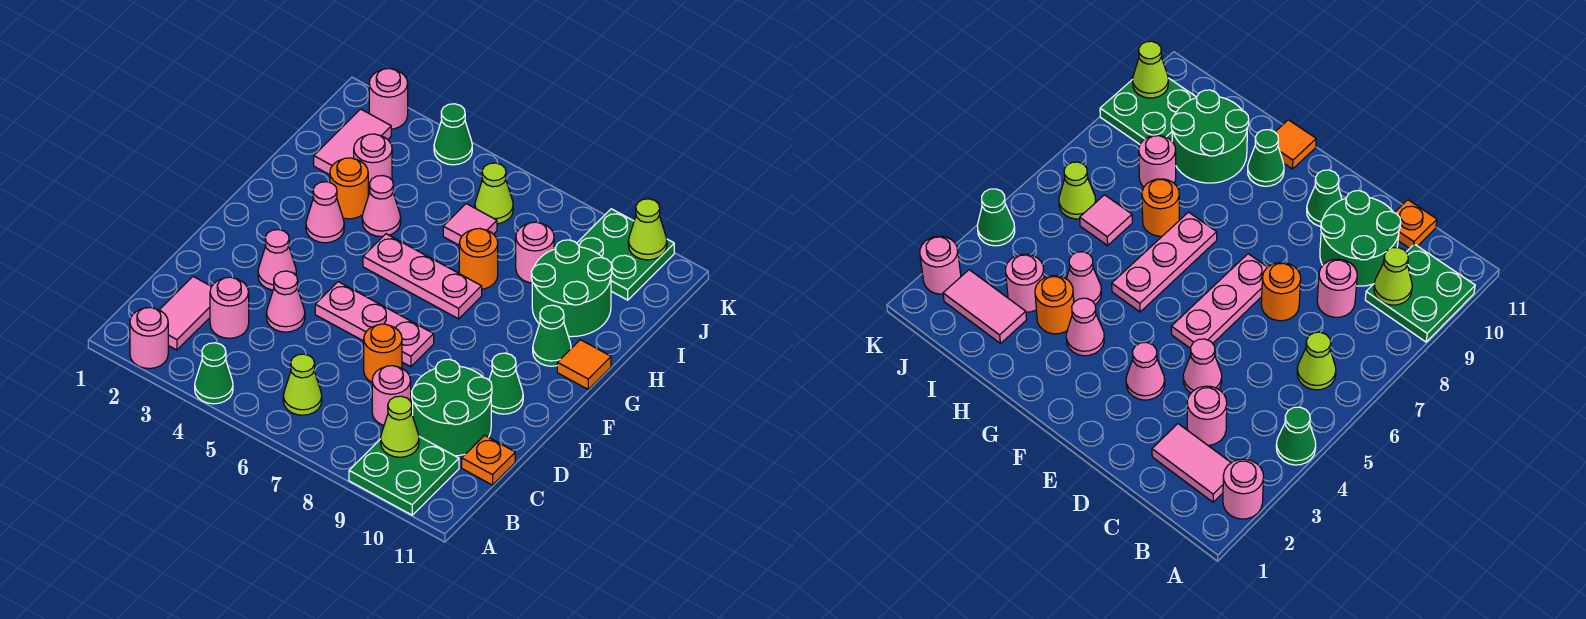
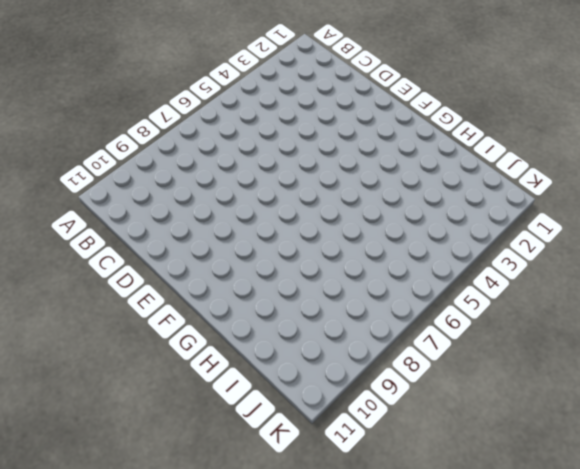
none -> pink 1x1 round brick [130,307,168,368]
none -> green 1x1 cone [195,343,233,404]
none -> green 2x2 plate [349,437,459,515]
none -> pink 1x2 tile [160,277,212,350]

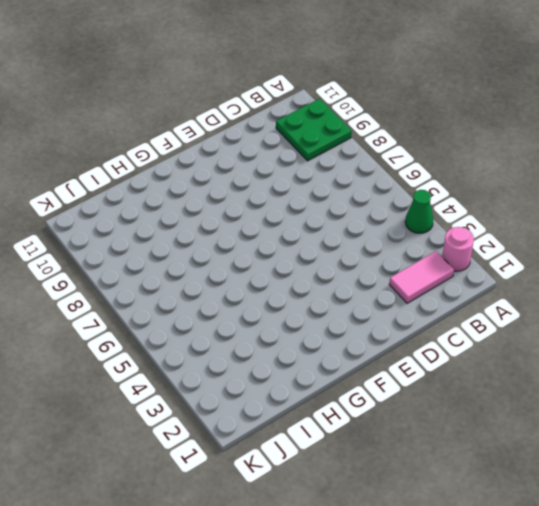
none -> lime 1x1 cone [283,354,322,415]
none -> pink 1x1 round brick [210,277,249,338]
none -> pink 1x1 round brick [372,366,411,425]
none -> green 2x2 round brick [412,359,492,456]

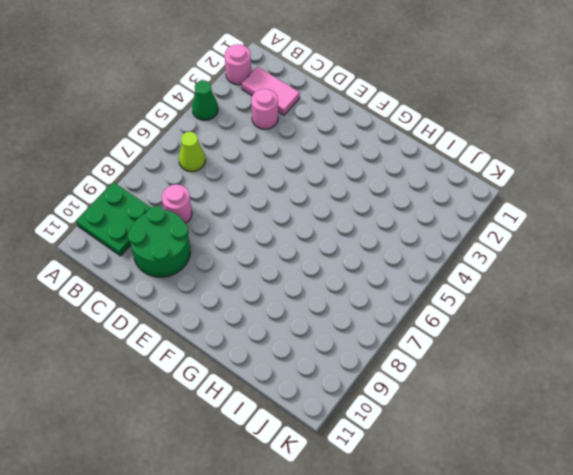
none -> orange 1x1 plate [462,435,515,485]
none -> pink 1x1 cone [266,271,305,332]
none -> orange 1x1 round brick [364,324,402,382]
none -> pink 1x1 cone [258,230,296,290]

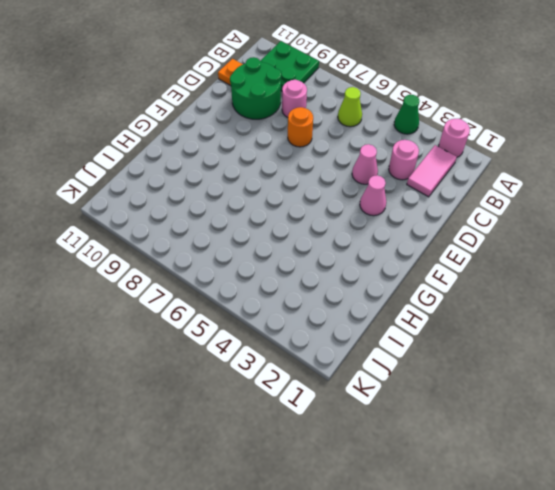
none -> pink 1x3 plate [315,282,434,367]
none -> green 1x1 cone [489,353,523,414]
none -> pink 1x1 cone [306,182,344,243]
none -> pink 1x3 plate [363,234,482,319]

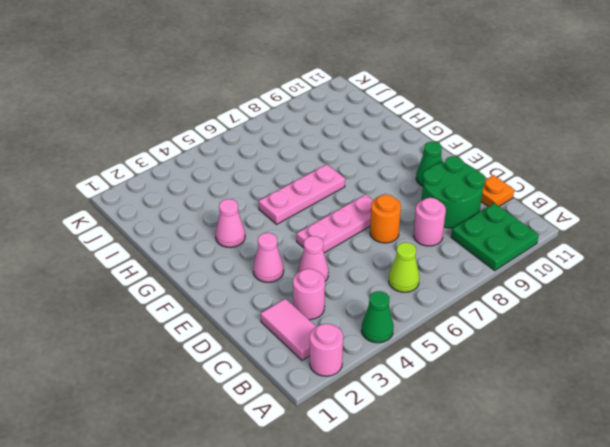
none -> green 1x1 cone [533,305,571,366]
none -> orange 1x1 tile [557,340,611,389]
none -> orange 1x1 round brick [330,158,368,219]
none -> pink 1x1 cone [362,176,401,237]

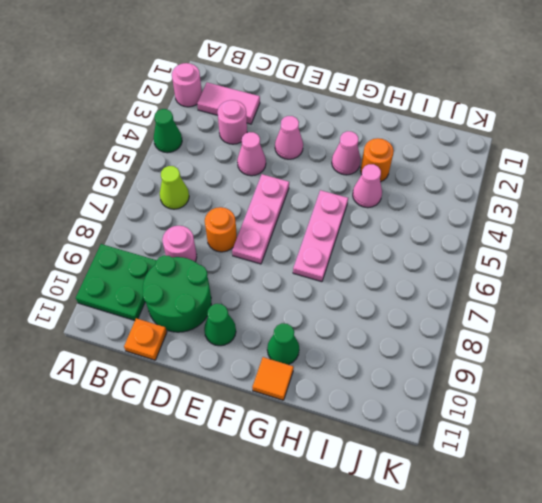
none -> orange 1x1 round brick [459,228,498,289]
none -> green 2x2 round brick [531,240,612,337]
none -> pink 1x2 tile [314,109,391,175]
none -> pink 1x1 round brick [354,134,392,195]

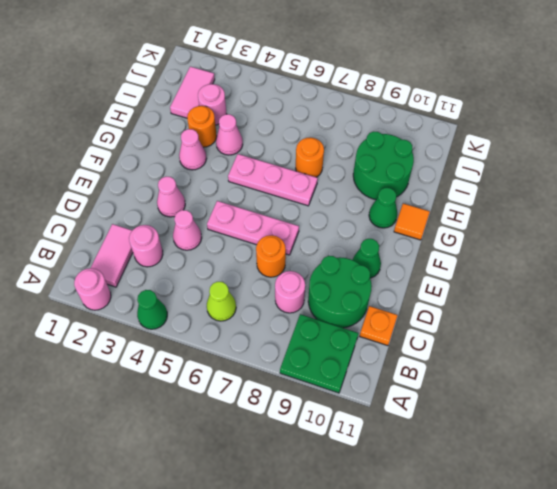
none -> pink 1x1 tile [443,204,497,245]
none -> pink 1x1 round brick [516,222,554,283]
none -> lime 1x1 cone [475,163,513,224]
none -> green 2x2 plate [577,209,674,300]

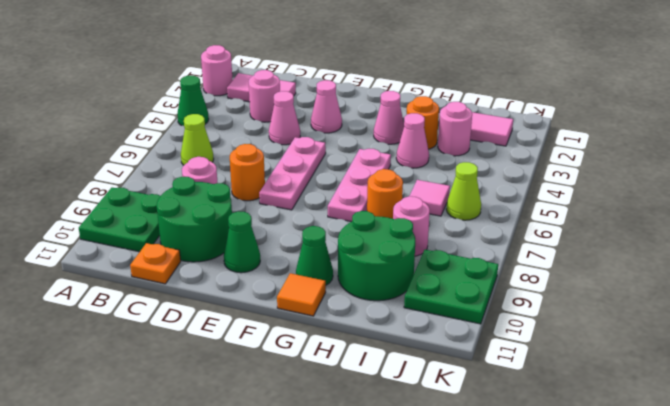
none -> pink 1x1 round brick [369,68,408,129]
none -> green 1x1 cone [434,104,472,165]
none -> lime 1x1 cone [381,396,419,457]
none -> lime 1x1 cone [628,199,667,260]

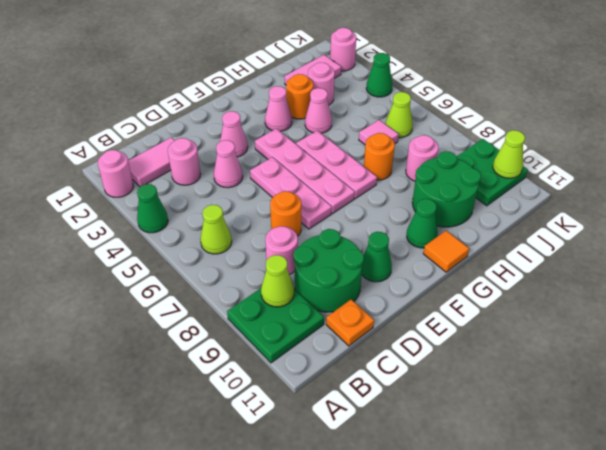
pink 1x4 plate [255,129,355,214] -> none

